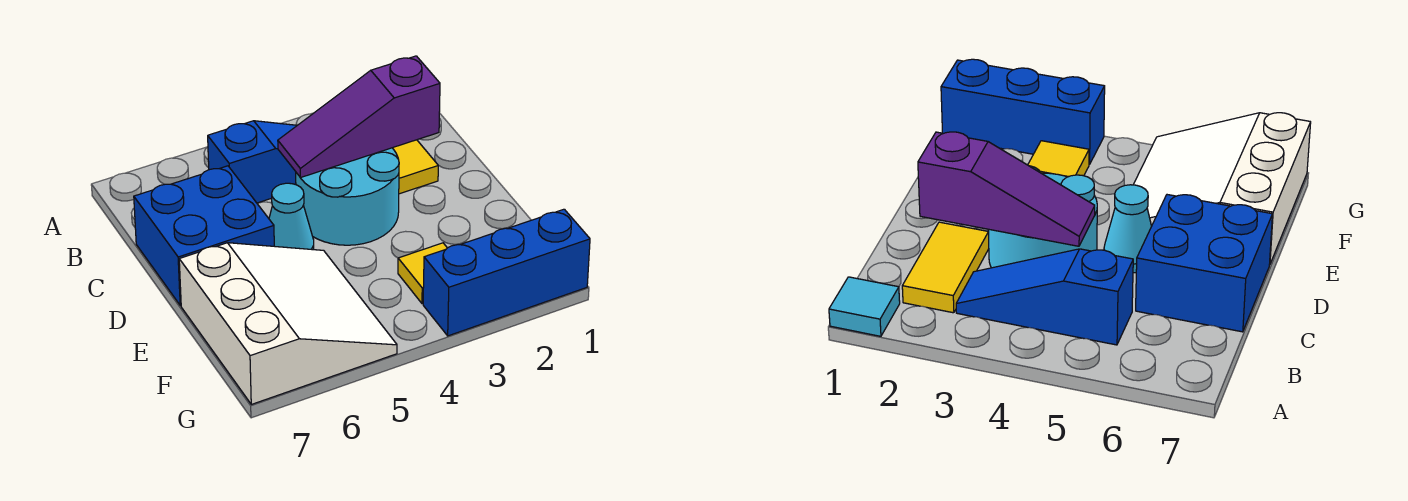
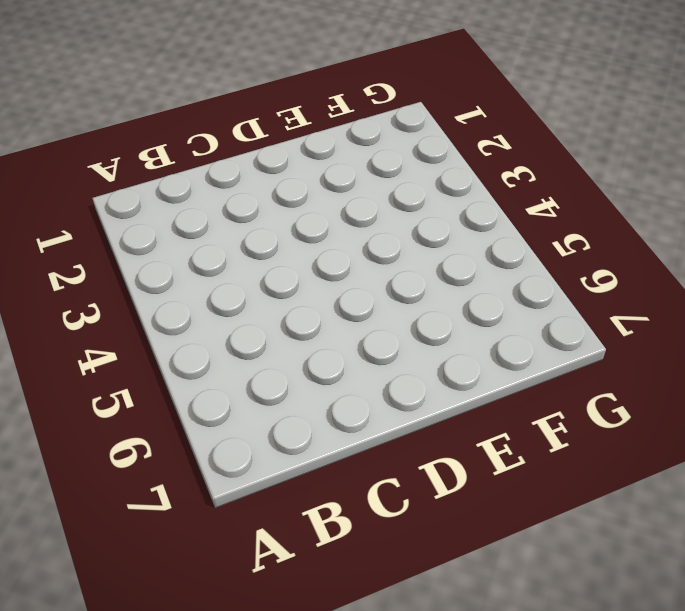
none -> cyan 1x1 tile [829,277,900,336]
none -> yellow 1x2 tile [393,140,438,194]

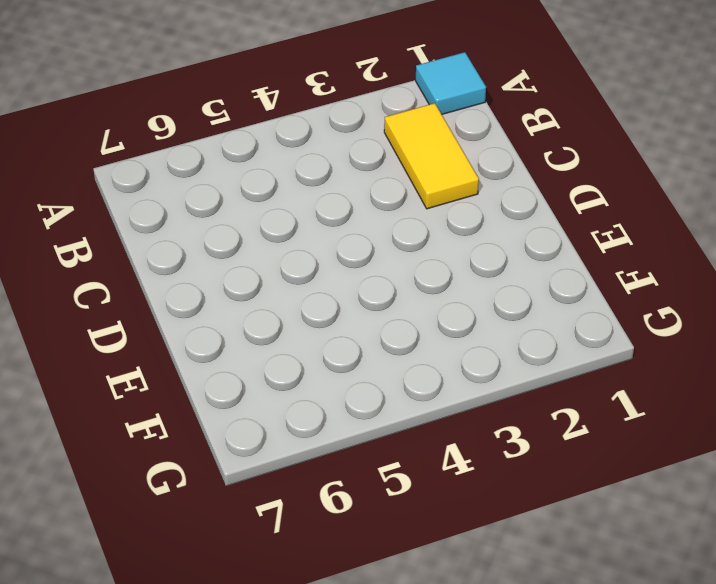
none -> blue 1x3 slope [208,121,297,203]
none -> cyan 2x2 round brick [296,148,399,245]

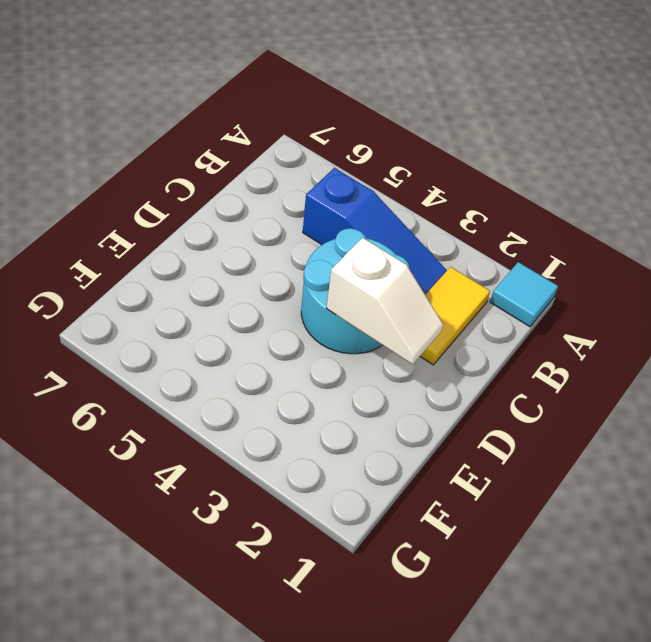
white 1x2 slope [326,238,443,364] -> none
none -> blue 2x2 brick [134,166,274,305]
none -> cyan 1x1 cone [269,183,314,250]

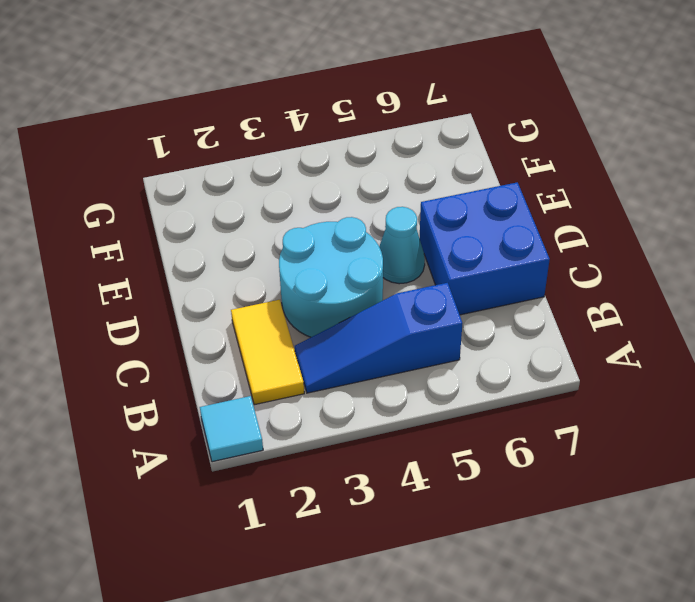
none -> white 3x3 slope [179,243,397,404]
none -> yellow 1x1 tile [398,243,447,304]

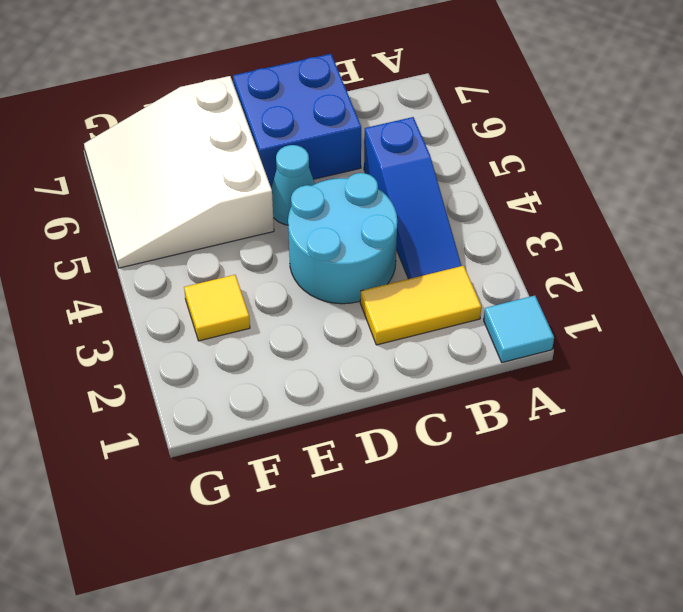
white 3x3 slope [84,76,274,268] -> white 3x3 slope turned to [179,243,397,404]
none -> blue 1x3 brick [423,209,590,336]
none -> purple 1x3 slope [278,56,440,178]

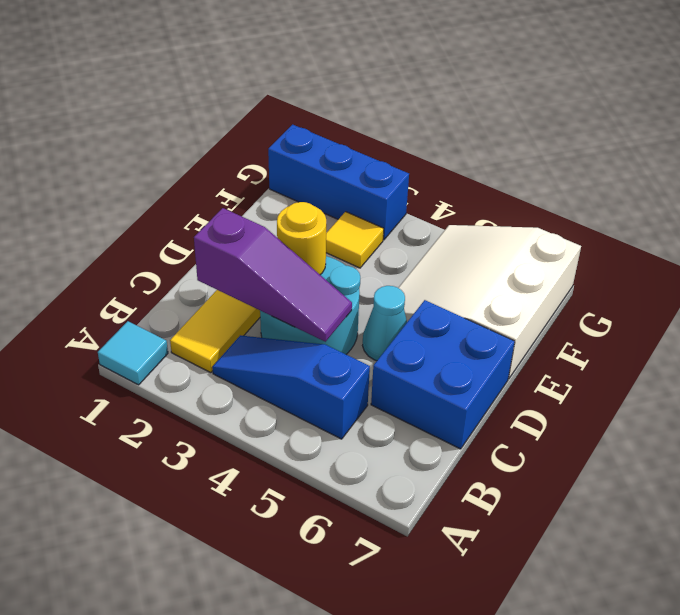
yellow 1x1 round brick [277,202,326,275] -> none

